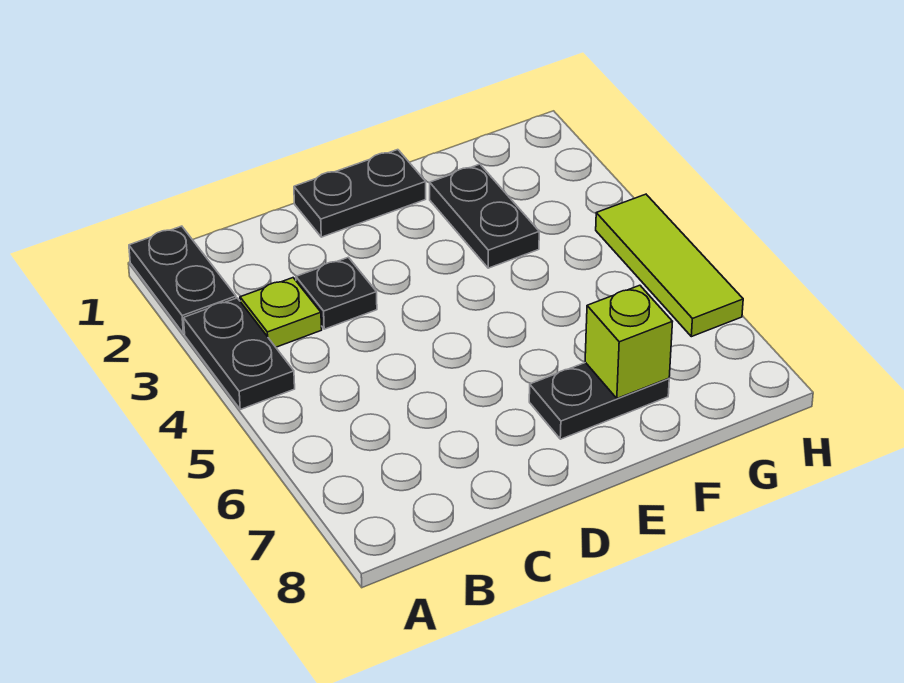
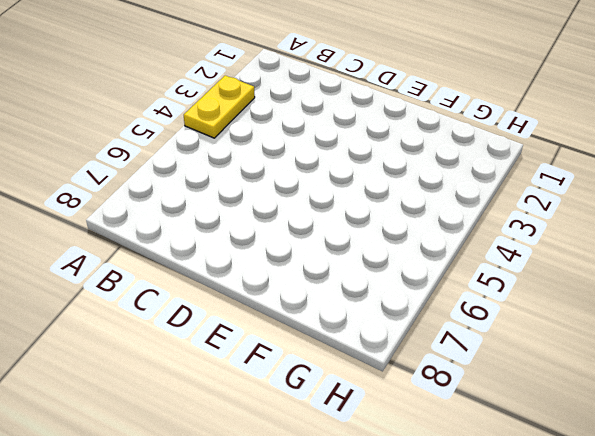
yellow 1x2 plate [184,75,255,138] -> black 1x2 plate [184,298,295,409]
none -> black 1x2 plate [129,226,236,334]
none -> lime 1x1 plate [240,278,322,347]

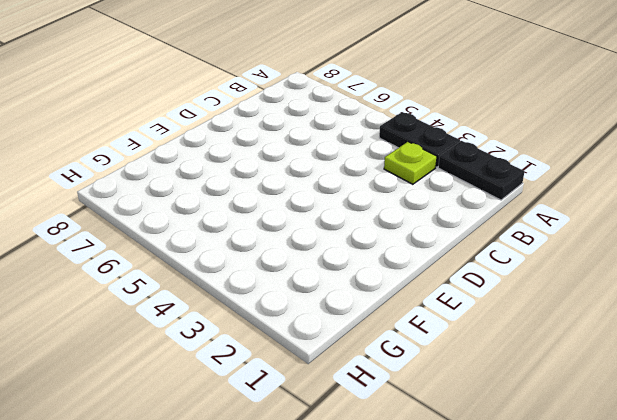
none -> black 1x1 plate [296,257,377,329]
none -> black 1x2 plate [294,150,426,237]

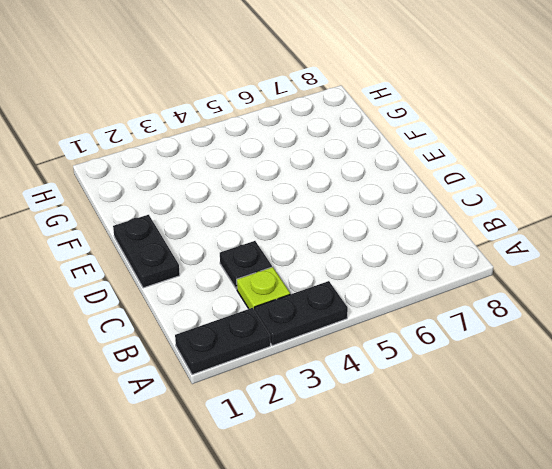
none -> black 1x2 plate [529,362,669,439]
none -> black 1x2 plate [430,164,539,268]

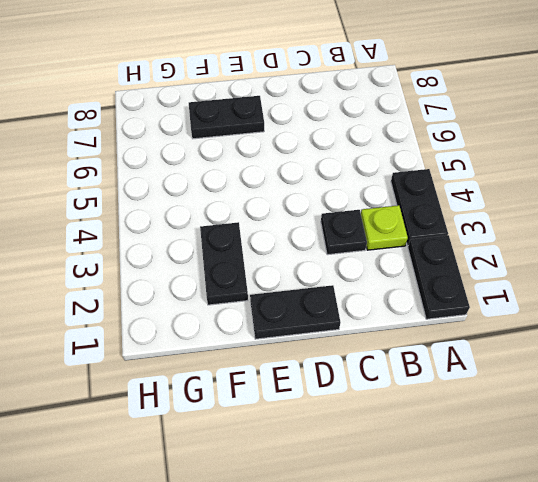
none -> lime 1x3 tile [596,194,743,337]
none -> lime 1x1 brick [585,285,672,398]

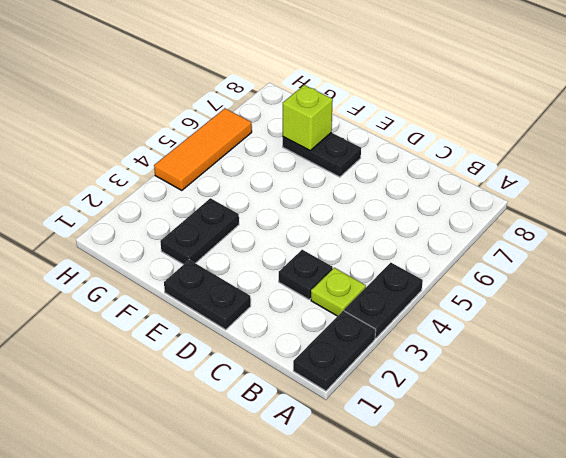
orange 1x3 tile [154,108,252,191] -> lime 1x3 tile [596,194,743,337]

